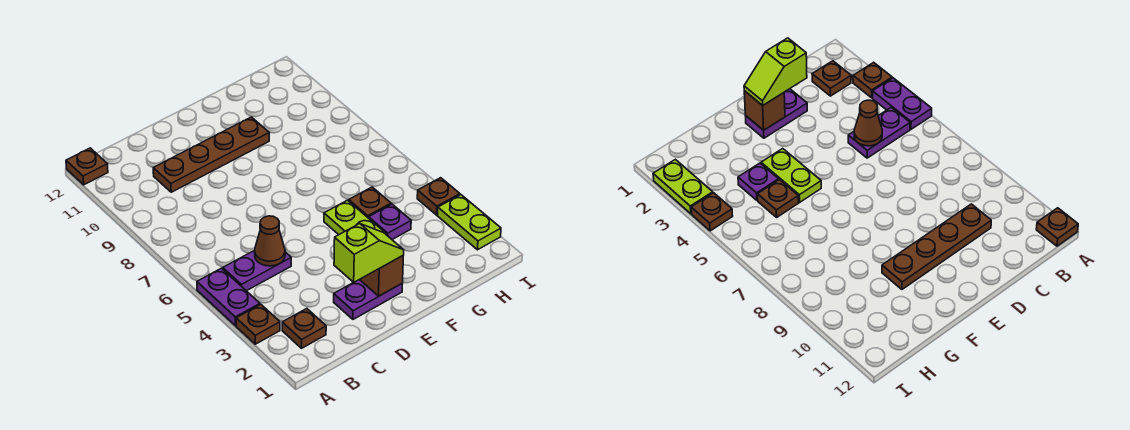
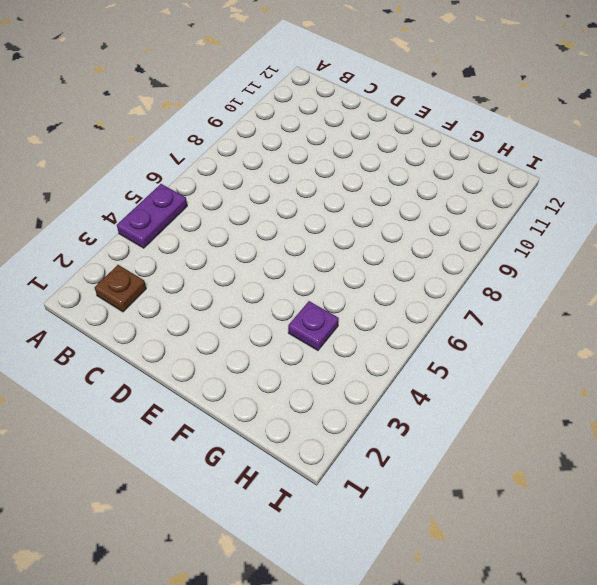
none -> brown 1x1 plate [236,305,280,344]
none -> brown 1x1 plate [66,148,108,185]
none -> purple 1x2 plate [223,250,291,291]

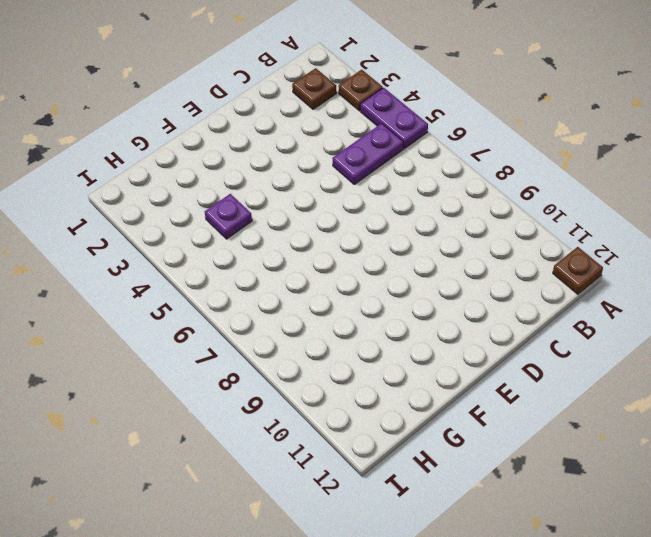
none -> brown 1x4 plate [153,117,269,192]
none -> purple 1x2 plate [334,280,403,319]
none -> lime 1x2 plate [324,200,387,235]

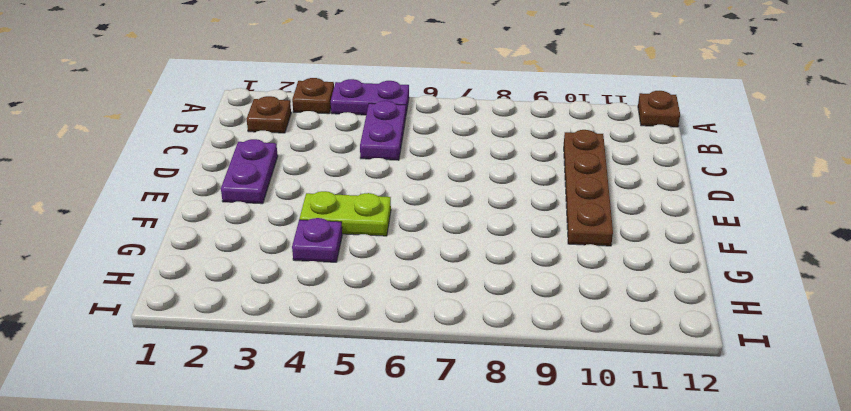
none -> brown 1x1 plate [349,187,391,218]
none -> lime 1x2 plate [438,195,501,250]
none -> brown 1x1 plate [417,178,460,215]

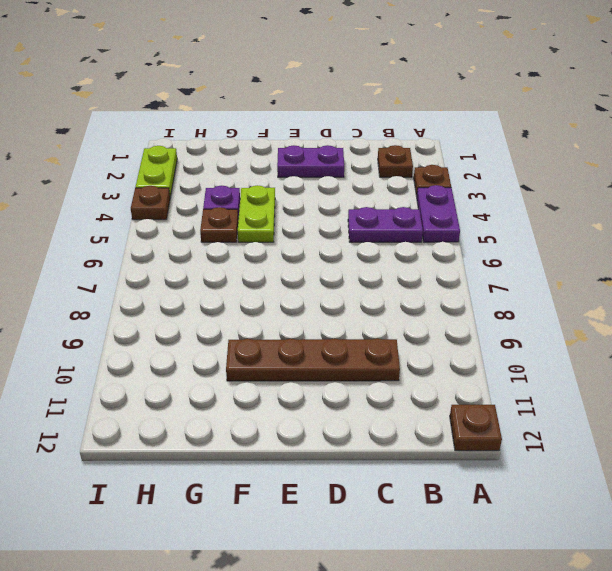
none -> brown 1x1 cone [255,216,285,266]
none -> brown 1x1 brick [360,256,403,296]
none -> lime 1x2 slope [334,224,404,282]

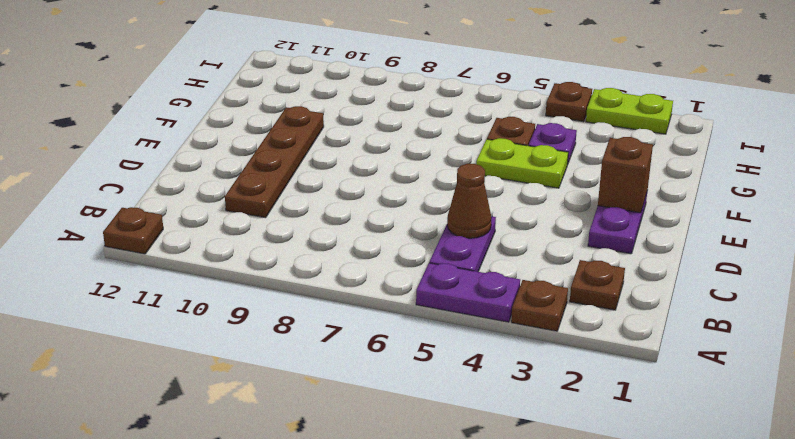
none -> lime 1x2 slope [334,224,404,282]

